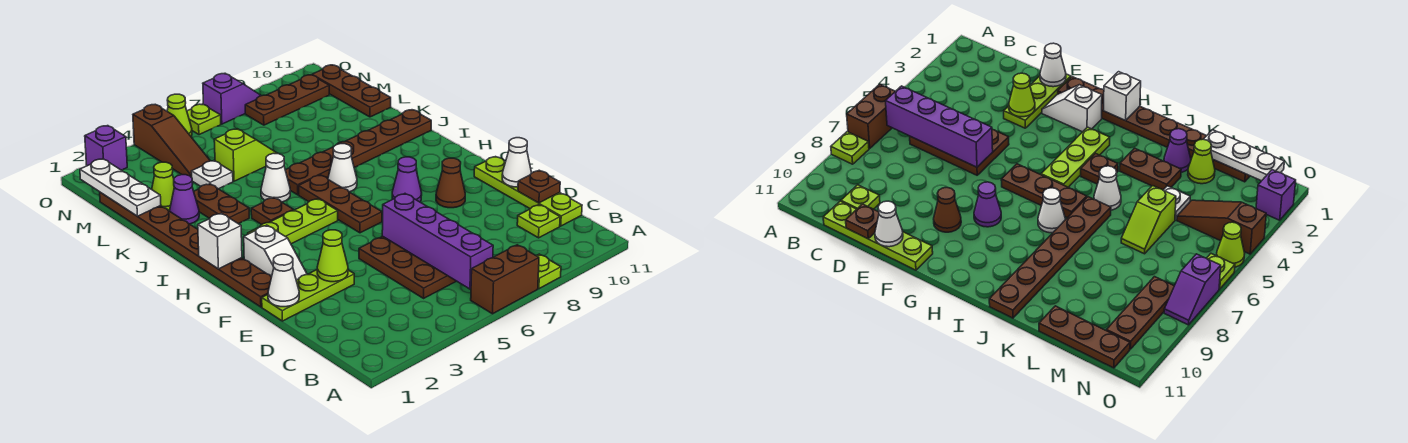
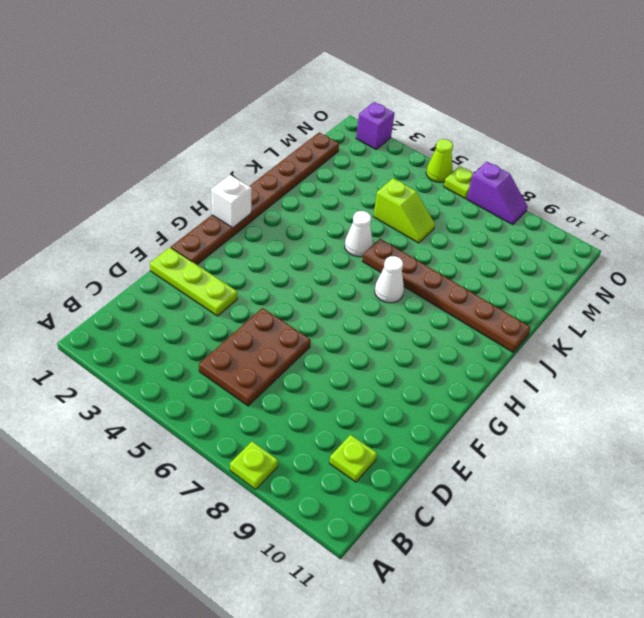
none -> brown 1x2 brick [471,245,539,314]
none -> lime 1x4 plate [474,157,582,226]
none -> white 1x2 slope [244,225,307,280]
none -> brown 1x1 cone [436,158,465,208]

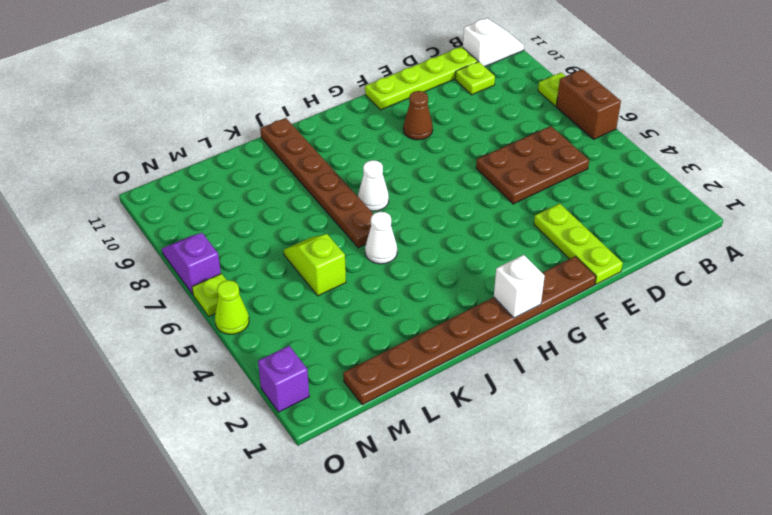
white 1x2 slope [463,18,524,67] -> white 1x2 slope moved to [244,225,307,280]
none -> brown 1x3 plate [299,175,382,233]
none -> purple 1x1 cone [392,157,422,202]
none -> lime 1x3 plate [248,199,338,244]
none -> brown 1x1 plate [251,198,293,225]

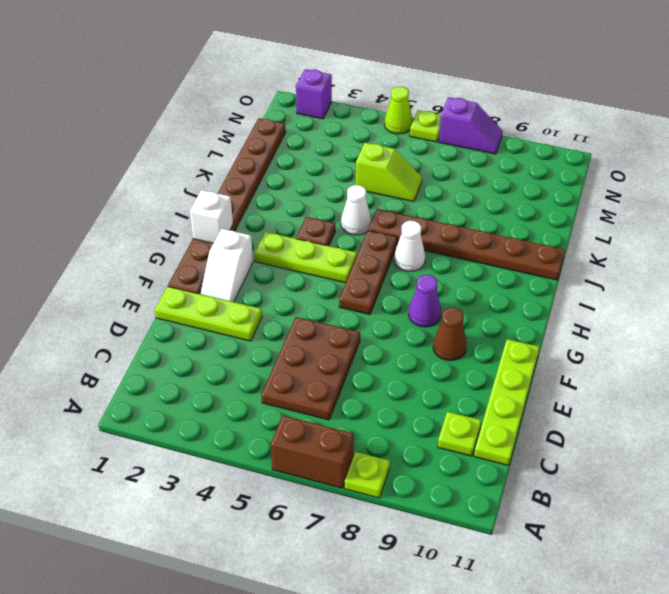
none -> brown 1x2 plate [194,184,249,224]
none -> purple 1x1 cone [170,175,199,224]
none -> lime 1x1 cone [152,162,174,211]
none -> white 1x1 plate [191,161,233,189]

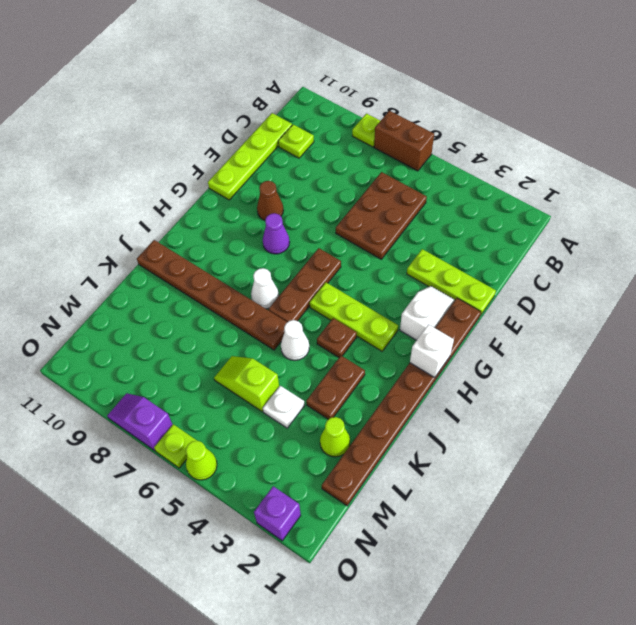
none -> purple 1x1 cone [170,175,199,224]
none -> brown 1x3 plate [312,65,391,117]
none -> brown 1x3 slope [133,105,210,178]
none -> brown 1x3 plate [245,75,329,125]

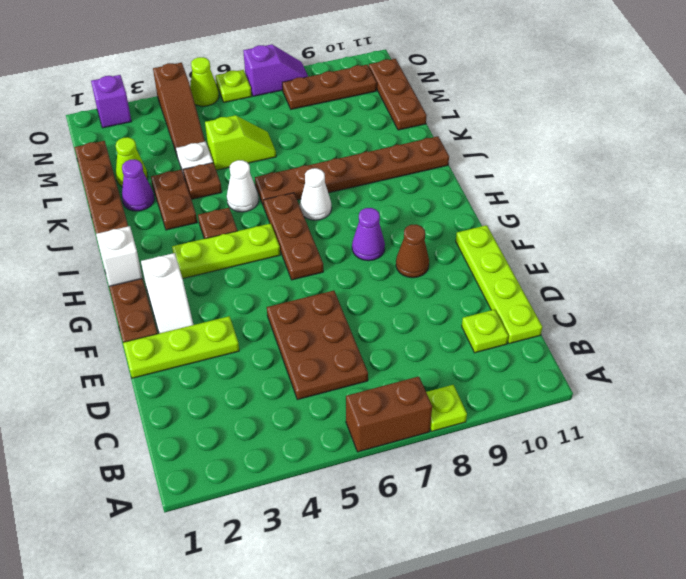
brown 1x1 plate [183,163,222,199] -> brown 1x1 plate moved to [518,170,560,203]
none -> purple 1x4 brick [382,194,493,289]
none -> white 1x1 cone [268,254,299,307]
none -> lime 1x1 cone [317,230,348,282]
none -> white 1x1 cone [502,138,531,187]

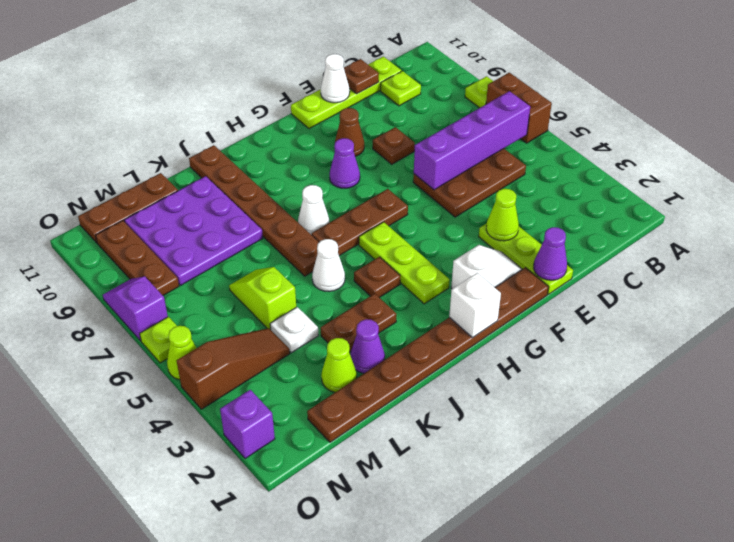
purple 1x1 cone [534,227,567,280] -> white 1x1 cone [268,254,299,307]
brown 1x1 plate [373,127,415,164] -> none
purple 3x3 plate [124,176,263,285] -> none
none -> white 1x3 plate [80,159,161,216]

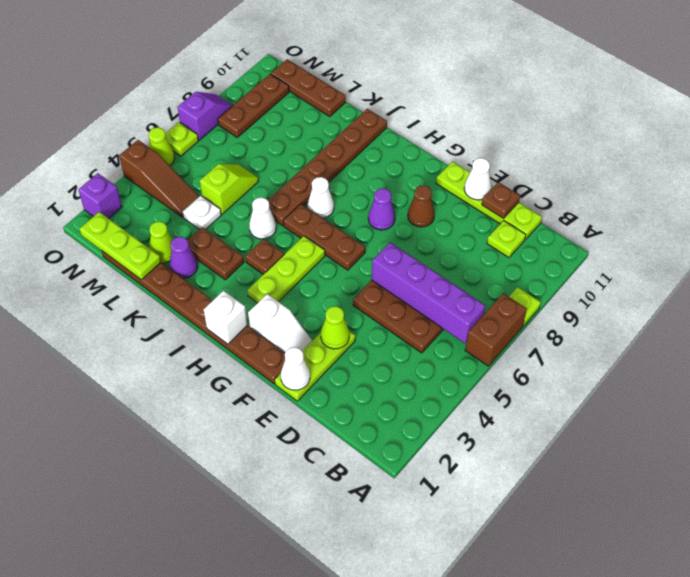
lime 1x3 plate [80,212,161,280] -> white 1x3 plate [80,159,161,216]

